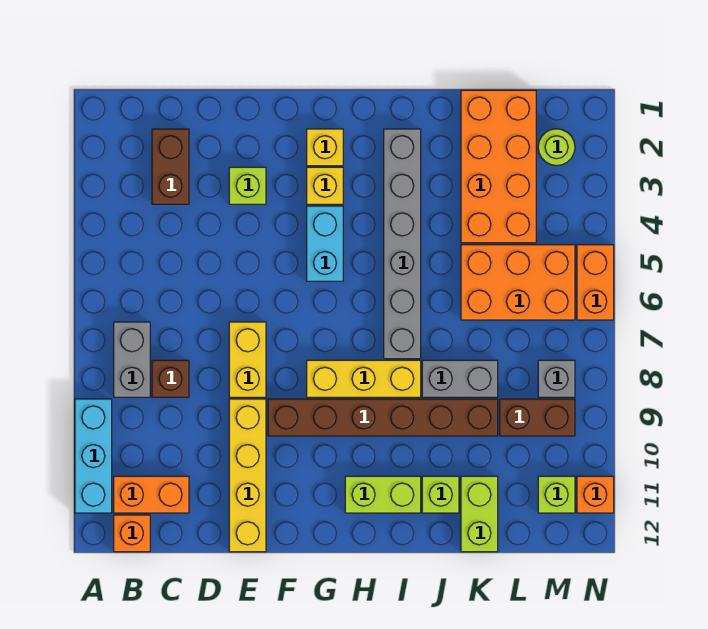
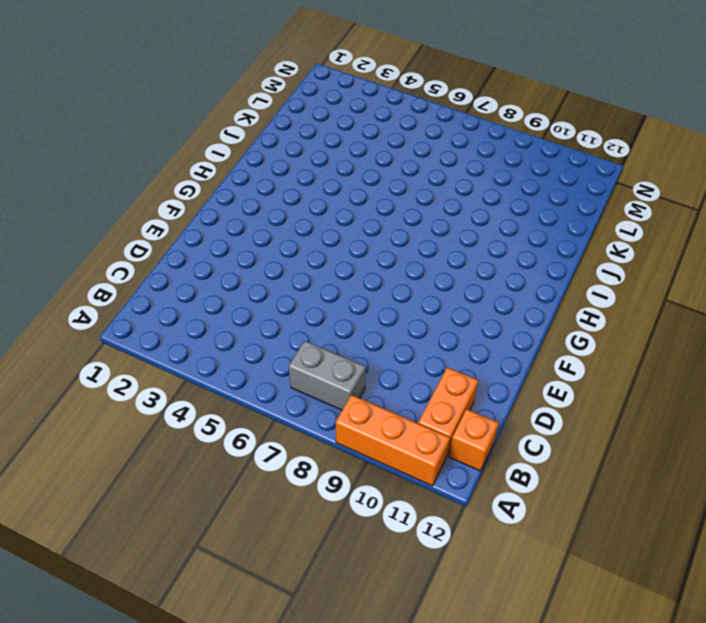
orange 1x3 brick [335,395,450,486] -> cyan 1x3 brick [75,399,112,513]
none -> brown 1x2 brick [152,129,189,204]
none -> brown 1x1 brick [152,360,189,397]
none -> lime 1x1 brick [229,167,266,204]

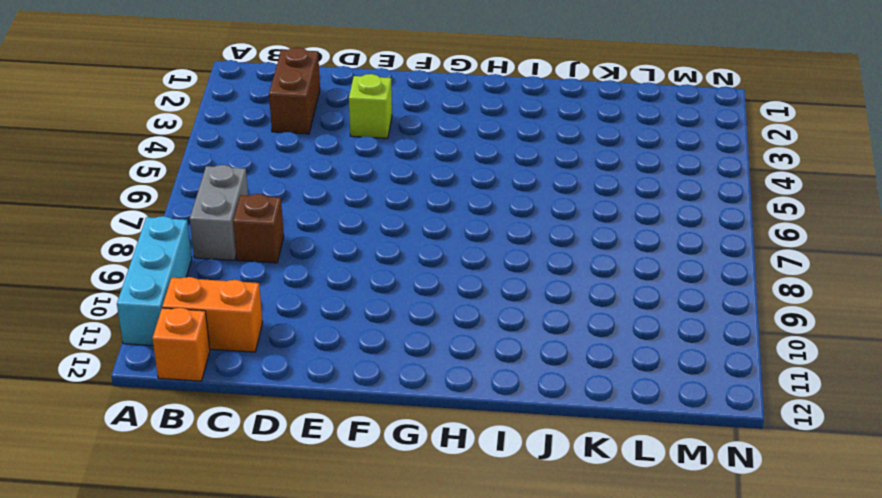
none -> yellow 1x2 brick [229,322,266,397]
none -> yellow 1x4 brick [229,399,266,552]
none -> brown 1x6 brick [268,399,498,436]

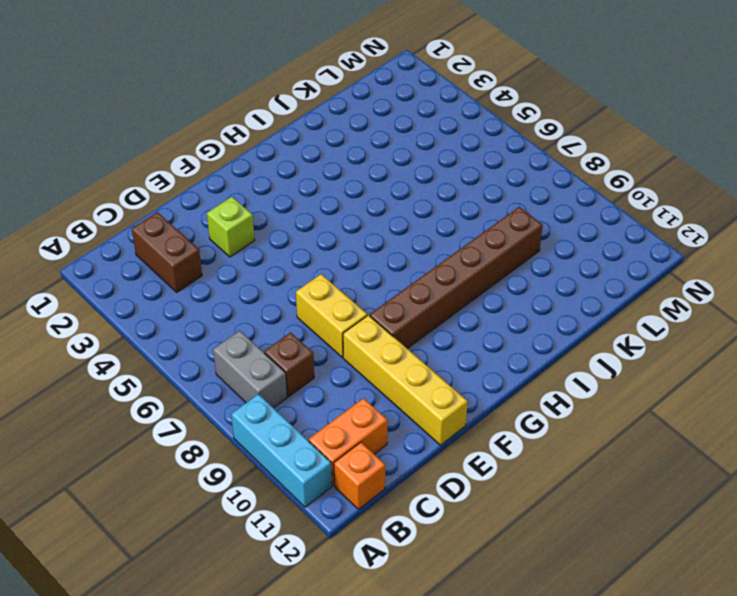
none -> yellow 1x1 brick [307,129,343,166]
none -> yellow 1x1 brick [307,167,343,204]
none -> cyan 1x2 brick [307,206,343,281]

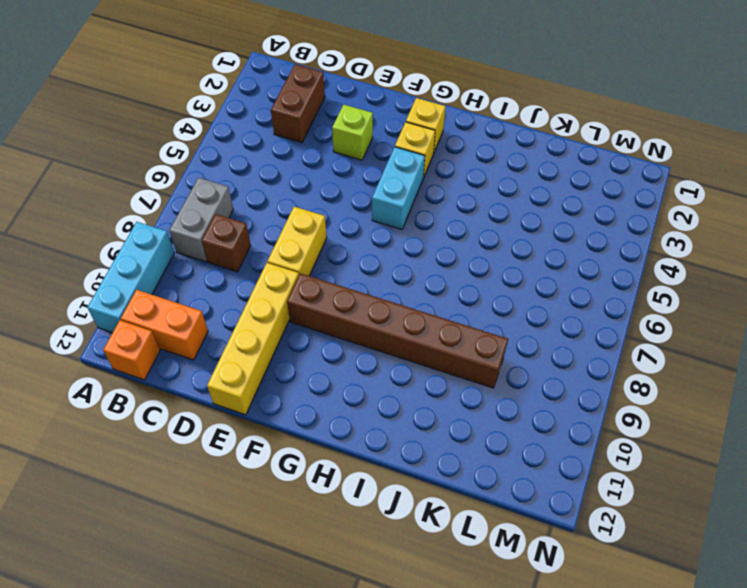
none -> yellow 1x3 brick [307,360,421,397]
none -> lime 1x2 brick [345,476,421,513]
none -> grey 1x6 brick [384,129,421,359]

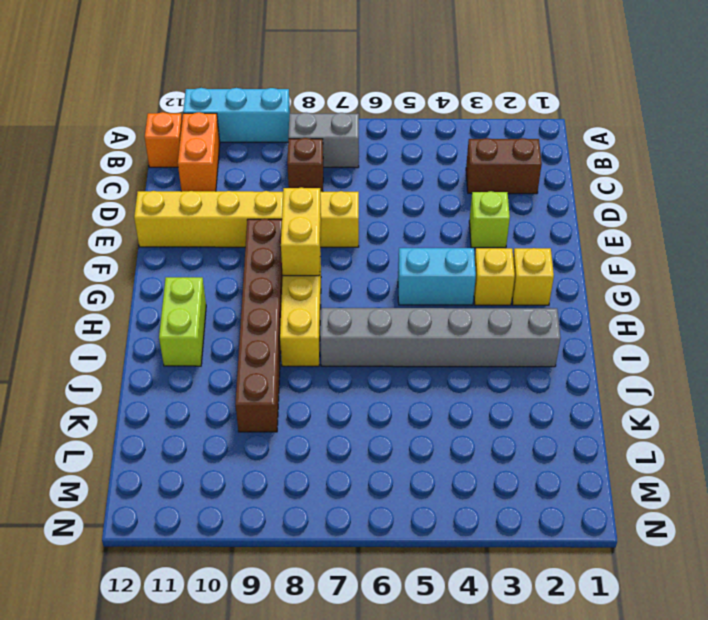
yellow 1x2 brick [281,187,321,276] -> none
none -> grey 1x2 brick [422,360,498,397]
none -> lime 1x1 brick [422,476,459,513]
none -> orange 2x4 brick [461,90,536,243]

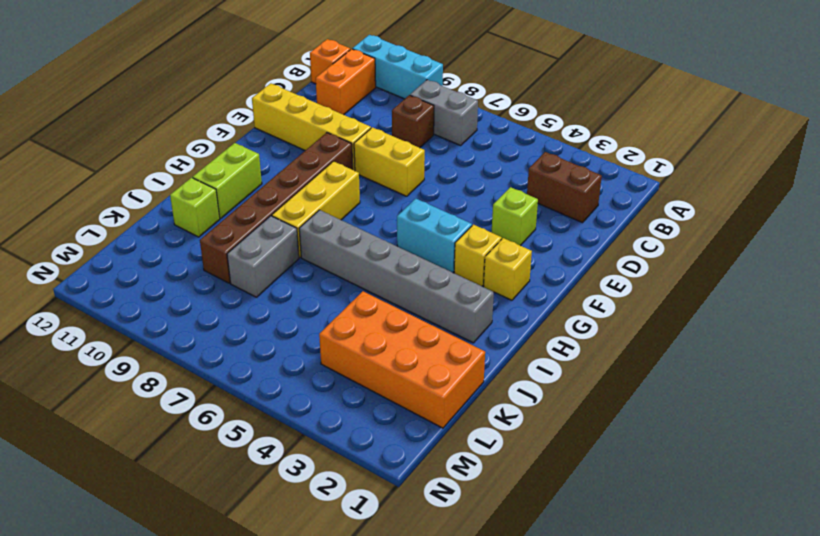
none -> orange 2x3 brick [461,245,575,320]
none -> lime 1x2 brick [461,476,498,552]
none -> brown 1x2 brick [500,399,575,436]

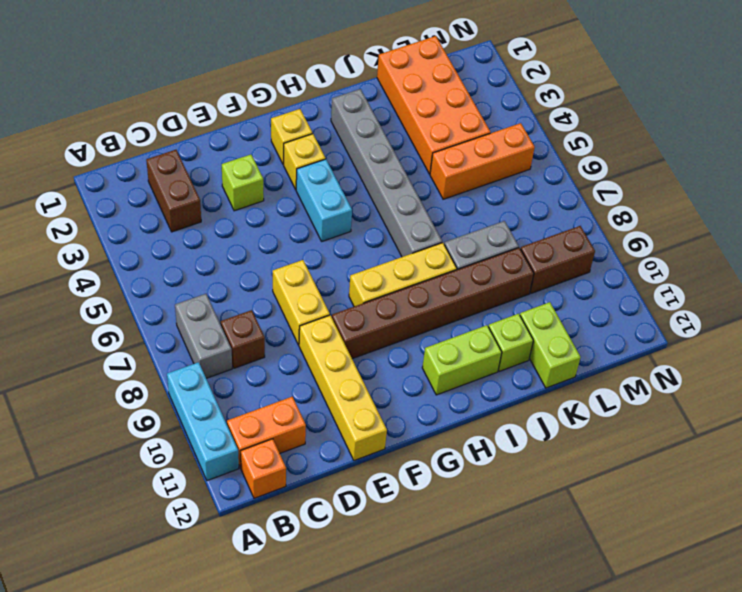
orange 1x3 brick [430,123,535,199] -> orange 2x3 brick [461,245,575,320]
none -> lime 1x1 round brick [538,129,575,166]
none -> grey 1x1 brick [538,360,575,397]
none -> lime 1x1 brick [538,476,575,513]

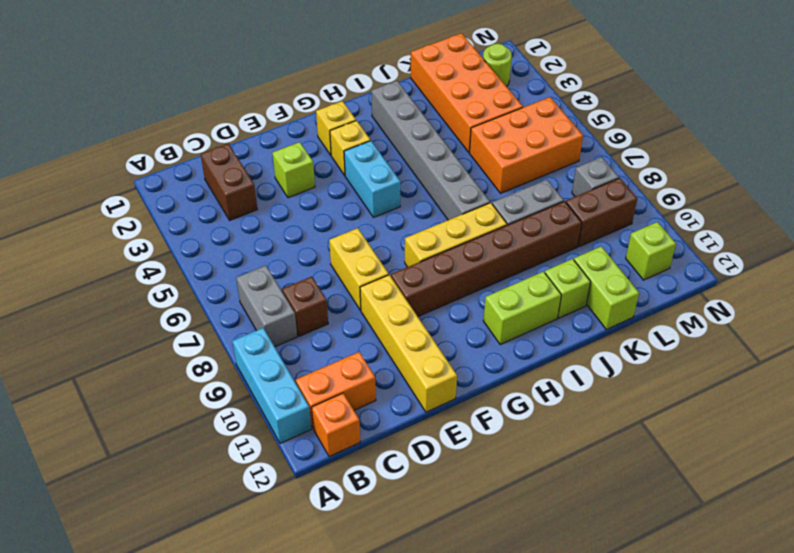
none -> orange 1x2 brick [577,245,614,320]
none -> orange 1x1 brick [577,476,614,513]

